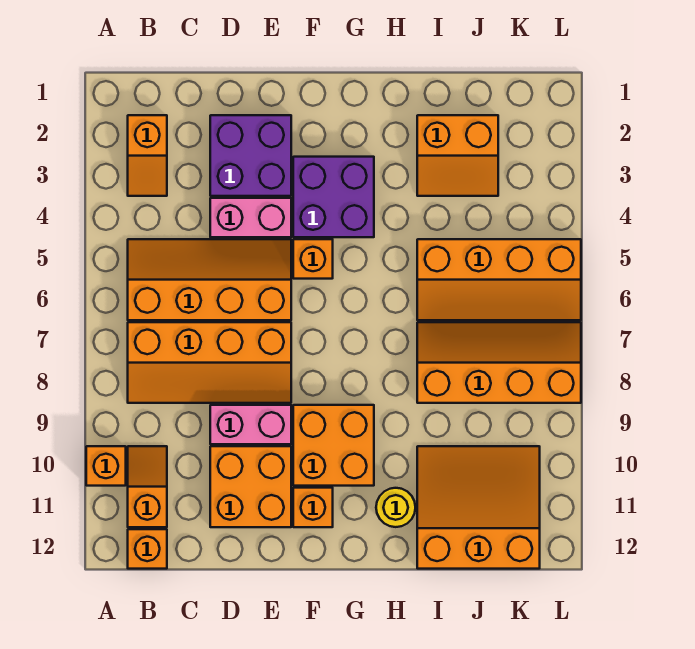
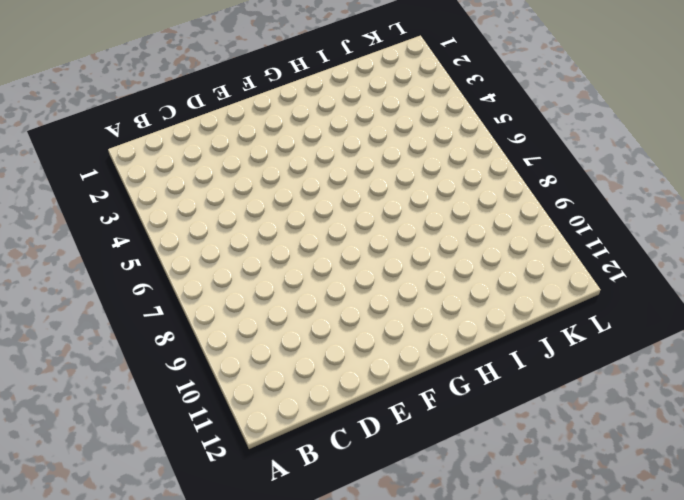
none -> orange 1x1 brick [86,446,126,486]
none -> orange 1x2 slope [128,115,167,196]
none -> orange 2x4 slope [128,239,291,320]

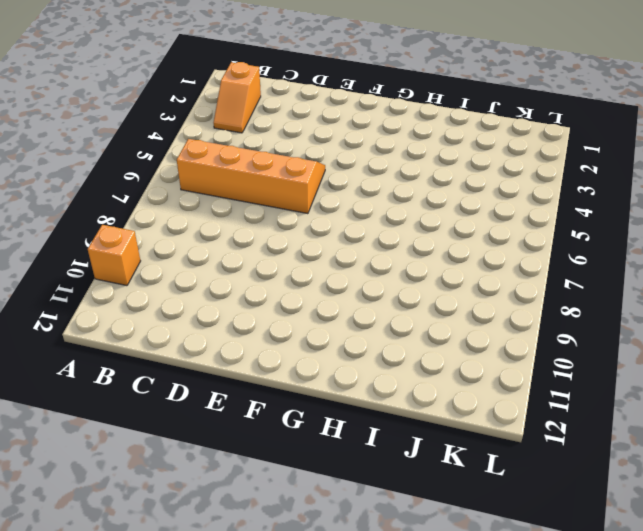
none -> orange 2x4 slope [128,322,291,403]
none -> orange 1x2 slope [128,446,167,527]
none -> orange 1x1 brick [128,529,167,569]

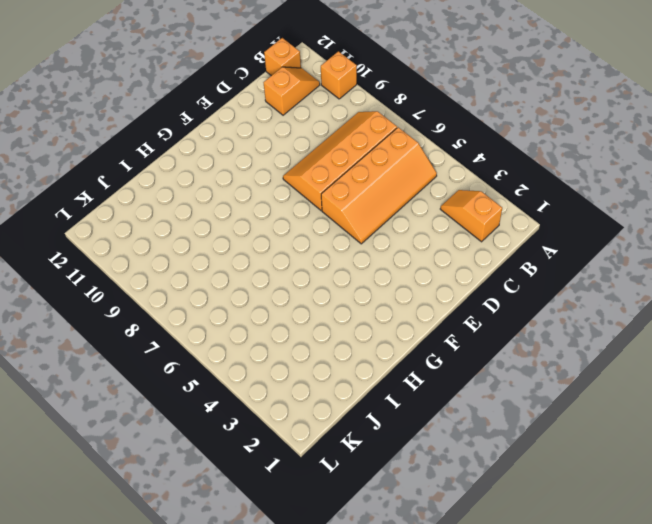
orange 1x2 slope [264,67,320,115] -> orange 1x2 slope turned to [128,446,167,527]
none -> purple 2x2 brick [210,115,291,196]
none -> pink 1x2 brick [210,198,291,237]
none -> pink 1x2 brick [210,405,291,444]

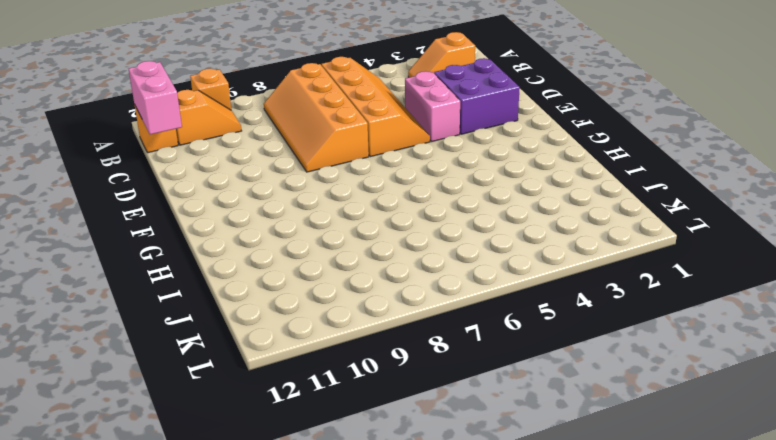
pink 1x2 brick [129,61,182,134] -> pink 1x2 brick moved to [210,405,291,444]
none -> orange 2x2 brick [210,446,291,527]
none -> purple 2x2 brick [293,157,374,237]
none -> orange 1x1 brick [293,239,333,279]

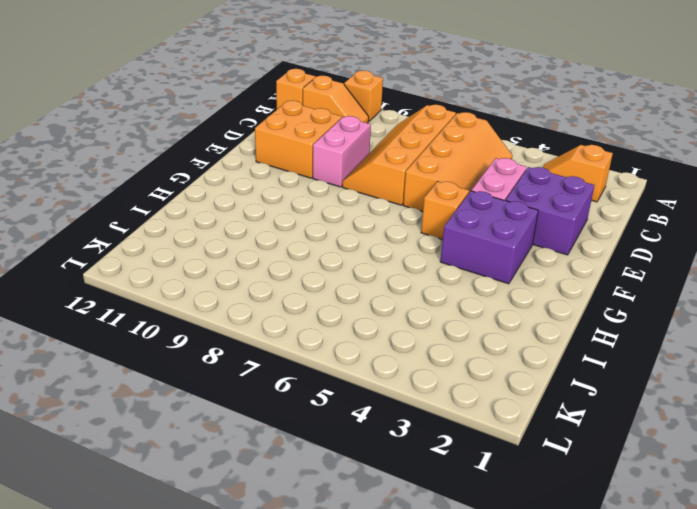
none -> orange 2x2 brick [293,405,374,486]
none -> orange 1x1 brick [293,488,333,527]
none -> yellow 1x1 round brick [376,488,415,527]

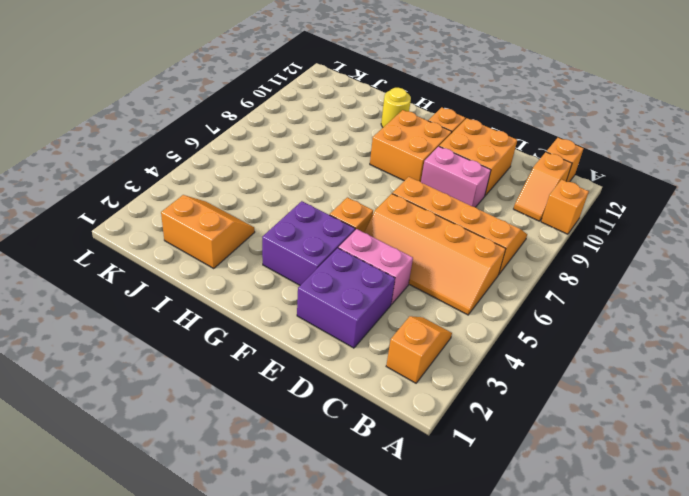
none -> orange 2x4 slope [417,239,581,320]
none -> orange 2x4 slope [417,322,581,403]
none -> orange 3x3 slope [417,446,540,569]

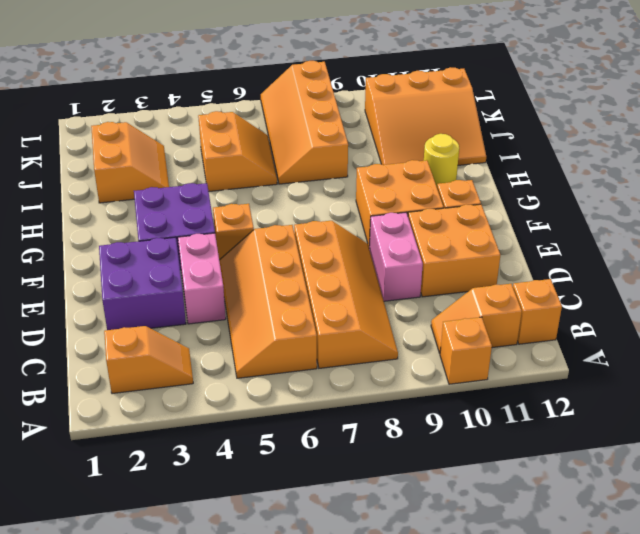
orange 2x2 slope [198,111,277,191] -> orange 2x4 slope [417,239,581,320]
orange 3x3 slope [365,67,486,165] -> orange 3x3 slope turned to [417,446,540,569]

